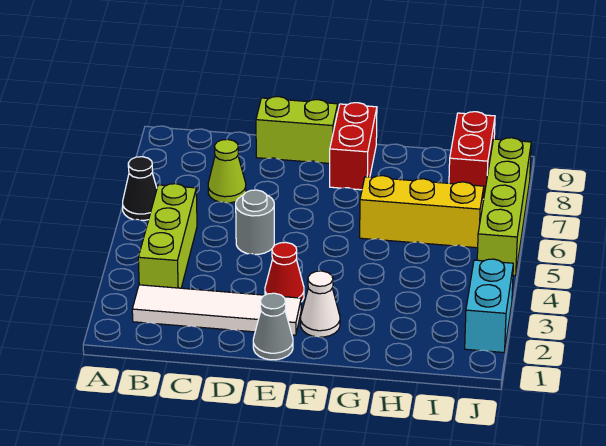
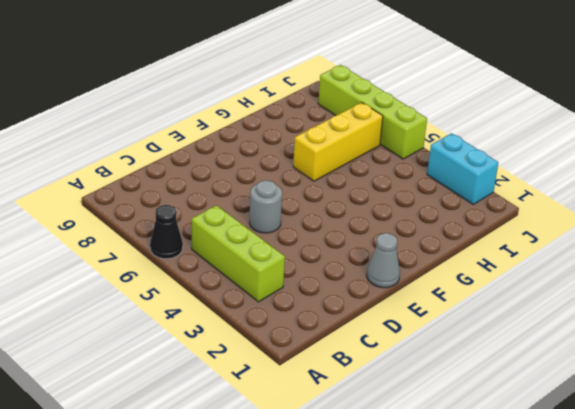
none -> white 1x4 tile [132,285,301,335]
none -> lime 1x1 cone [208,139,246,203]
none -> lime 1x2 brick [256,97,338,163]

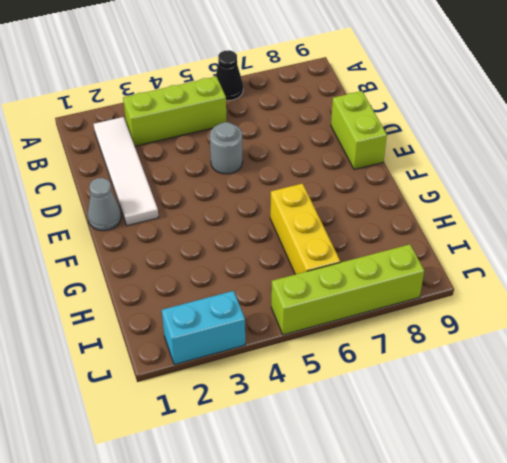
none -> lime 1x1 cone [208,139,246,203]
none -> red 1x1 cone [265,242,304,302]
none -> white 1x1 cone [301,271,340,337]

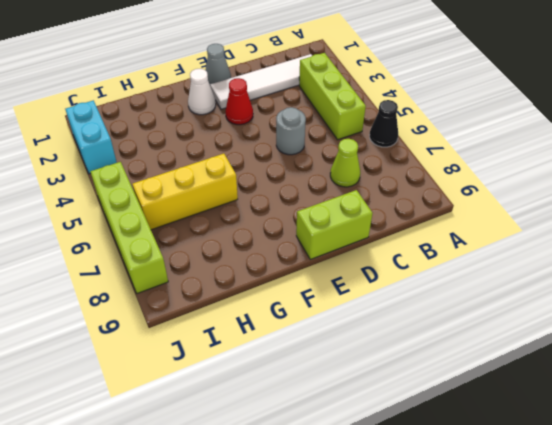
none -> red 1x2 brick [330,103,377,190]
none -> red 1x2 brick [449,112,495,199]

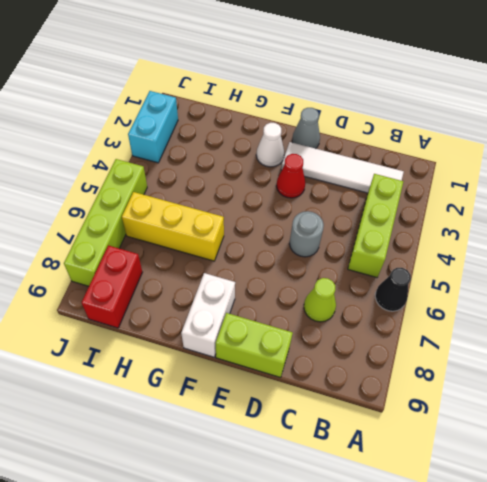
white 1x2 brick [181,273,235,357] -> red 1x2 brick [330,103,377,190]

